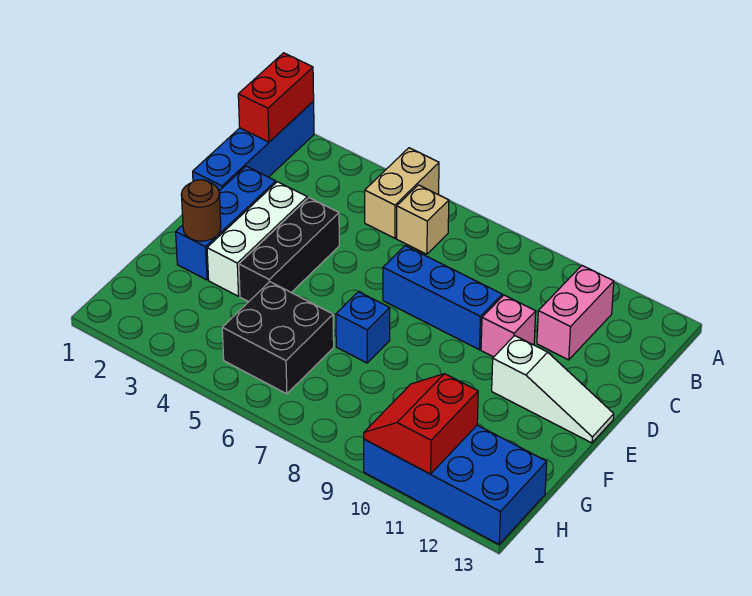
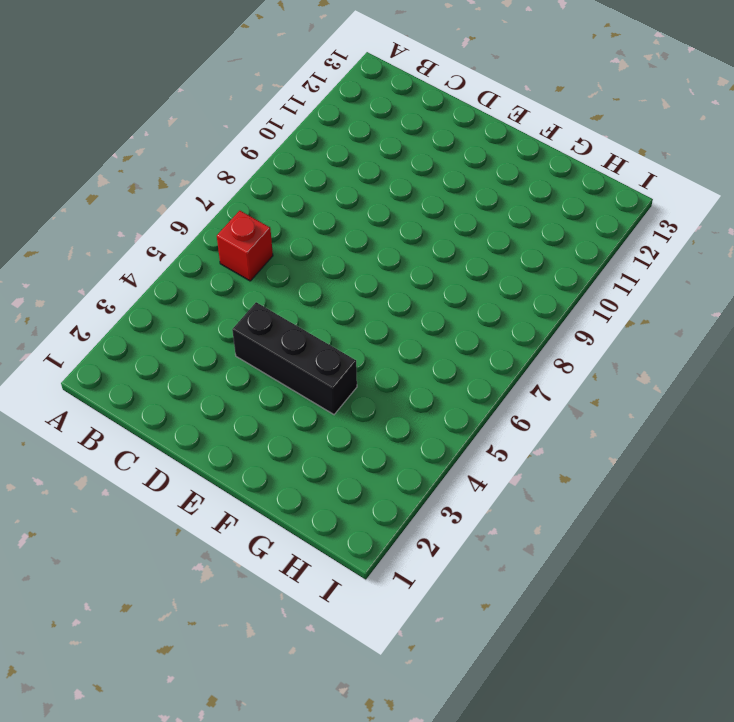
red 1x1 brick [217,211,273,281] -> tan 1x1 brick [397,185,449,254]
none -> blue 1x4 brick [193,101,314,191]
none -> tan 1x2 brick [365,148,439,238]
none -> pink 1x2 brick [537,266,614,360]

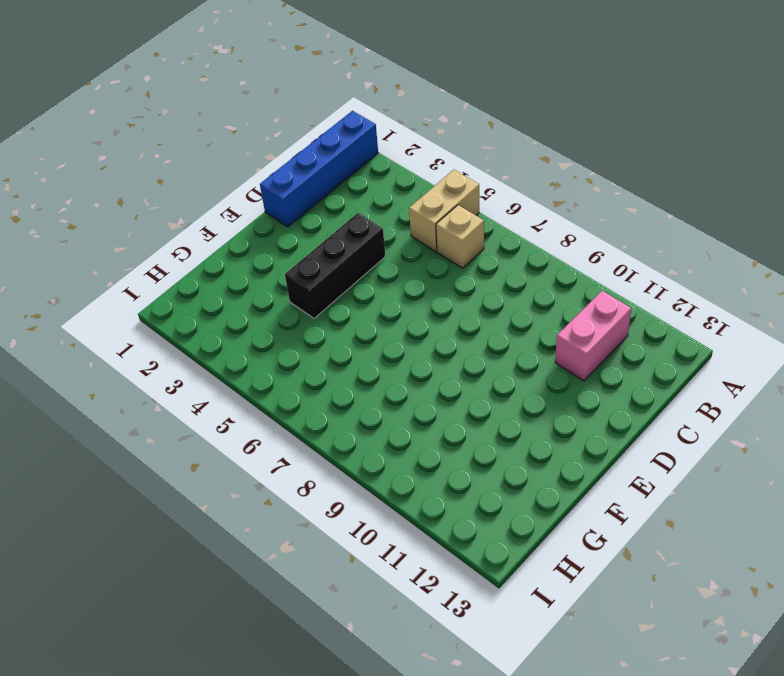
none -> blue 1x3 brick [176,166,276,280]
none -> white 1x3 brick [207,182,307,296]
none -> blue 1x3 brick [383,246,502,350]

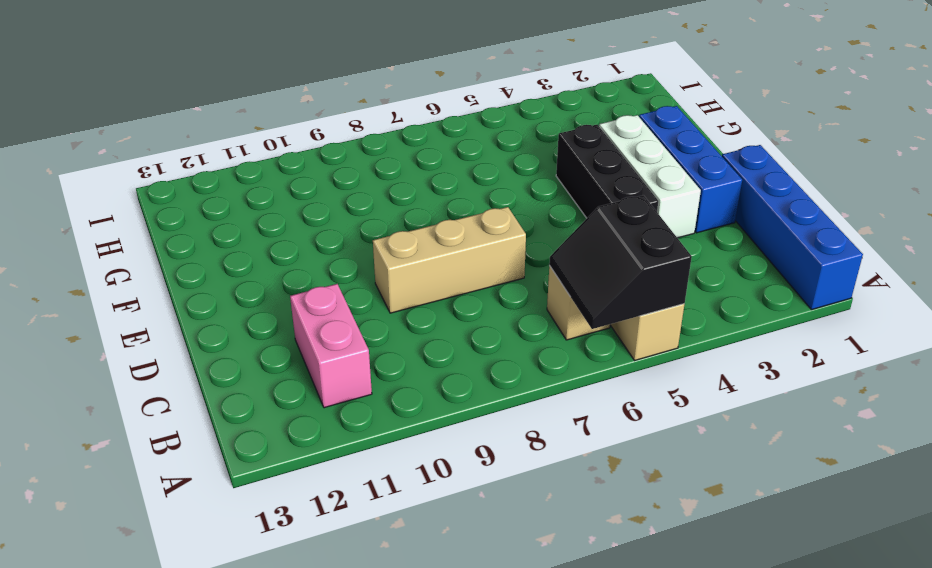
black 2x2 slope [549,195,692,329] -> none
tan 1x3 brick [373,207,526,313] -> blue 1x3 brick [383,246,502,350]
none -> pink 1x1 brick [481,295,536,357]
none -> white 1x3 slope [492,336,614,443]
none -> blue 1x1 brick [336,292,390,363]

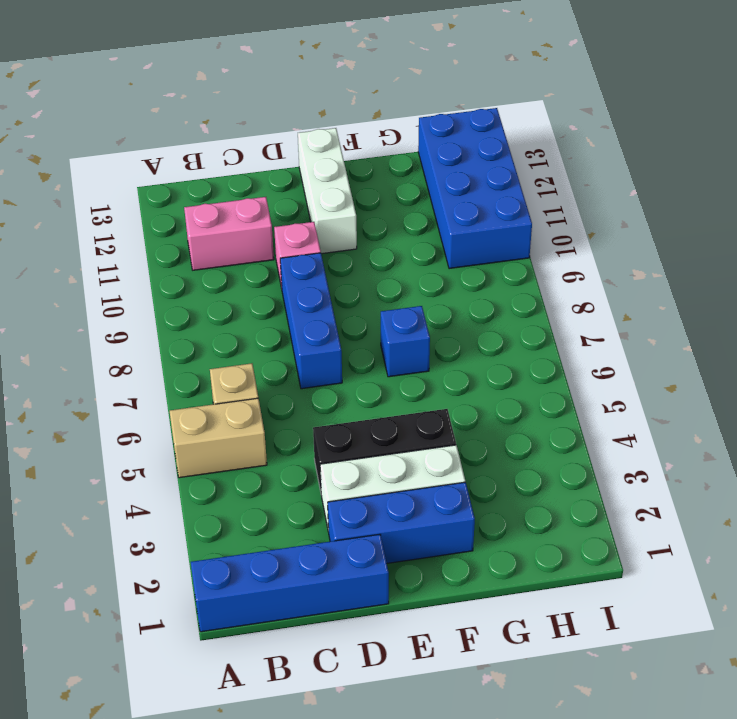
white 1x3 brick [298,128,357,254] -> white 1x3 slope [492,336,614,443]
none -> black 2x2 brick [222,282,334,394]
none -> red 1x2 brick [238,53,314,142]
none -> brown 1x1 round brick [181,180,221,241]

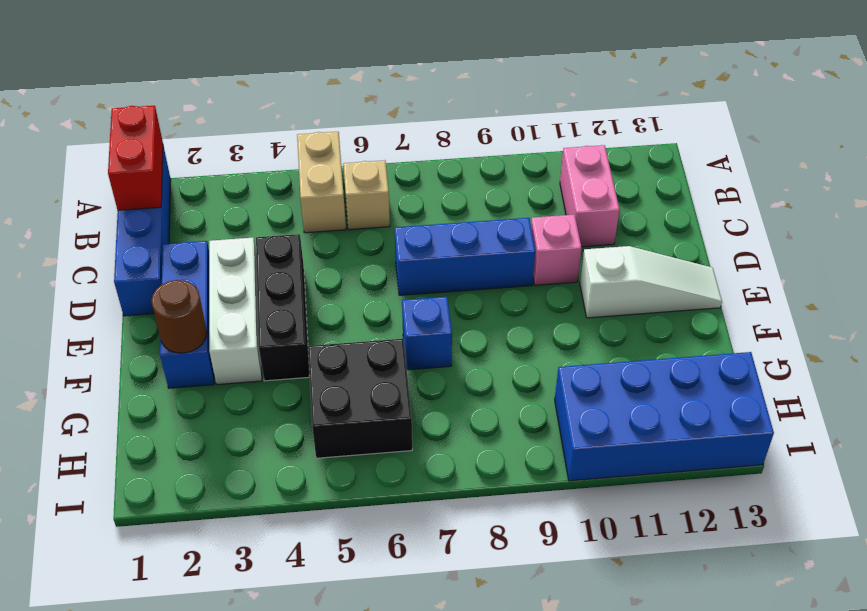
none -> red 2x2 slope [364,374,478,474]

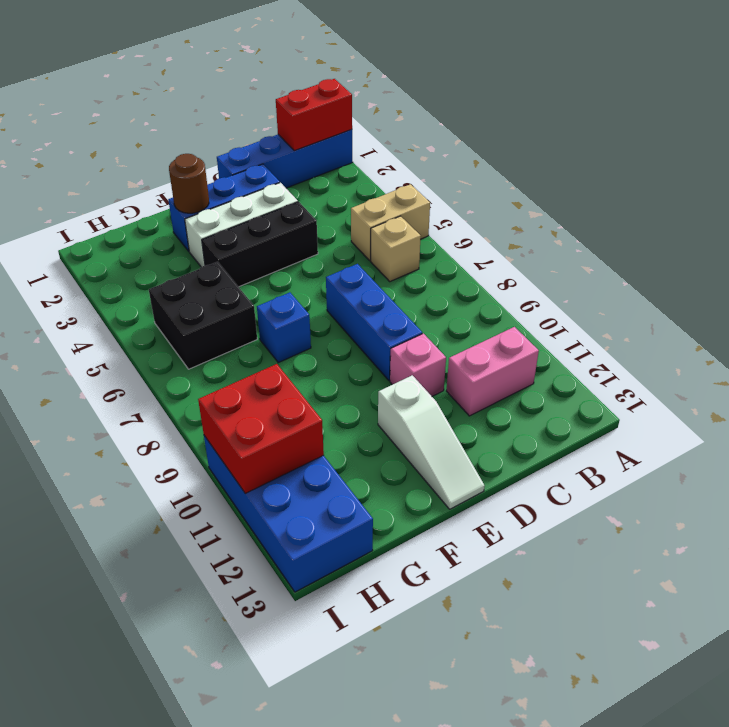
red 2x2 brick [198,364,324,493] -> red 2x2 slope [364,374,478,474]

